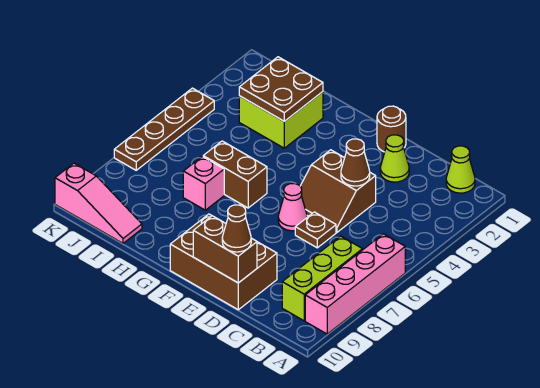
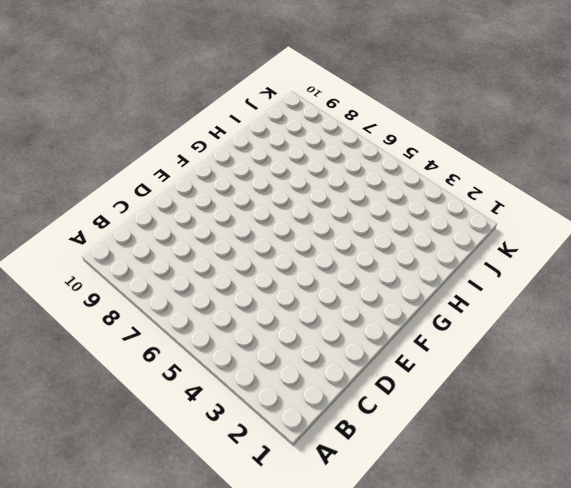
none -> pink 1x4 brick [305,234,405,334]
none -> lime 1x1 cone [446,146,475,193]
none -> lime 1x3 brick [282,236,363,321]

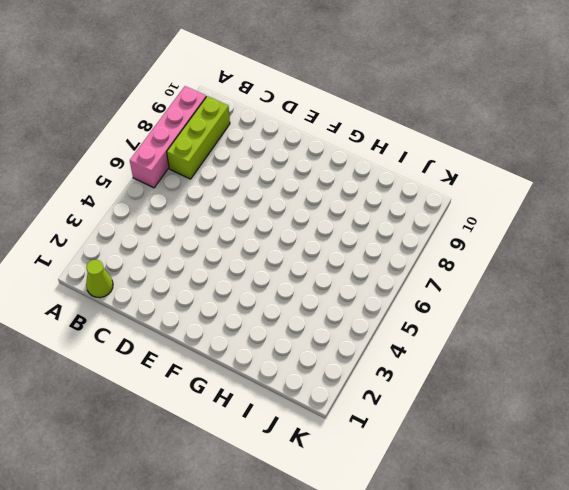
none -> lime 1x1 cone [380,135,409,182]
none -> brown 2x2 slope [300,150,376,232]
none -> brown 1x1 plate [295,212,336,248]

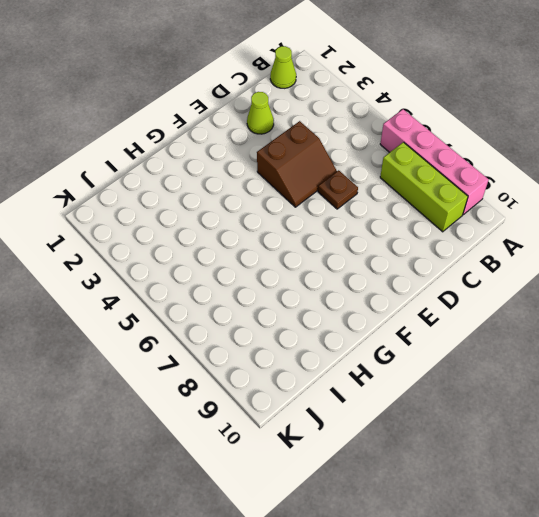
none -> brown 2x3 brick [170,214,277,310]
none -> brown 1x1 round brick [377,106,406,152]
none -> pink 1x1 cone [278,184,307,231]

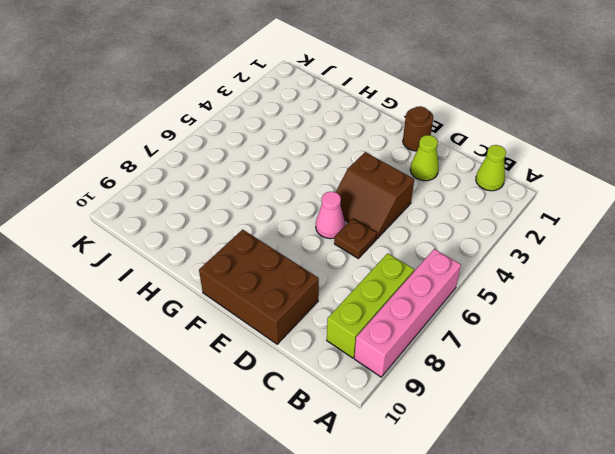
none -> brown 1x2 brick [203,141,267,208]
none -> lime 2x2 brick [239,92,323,148]
none -> pink 1x1 brick [183,156,224,210]

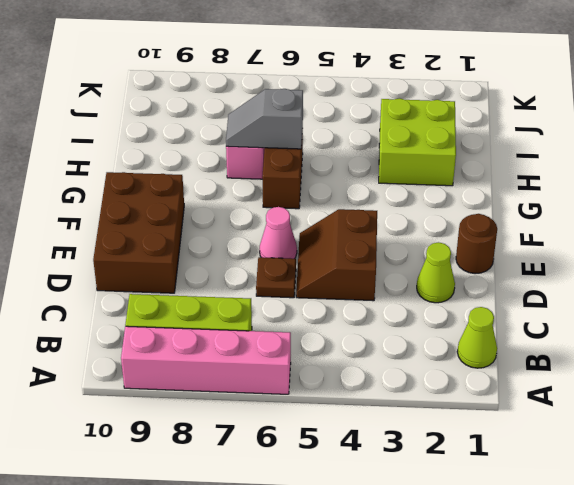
grey 1x2 slope [226,89,303,149] -> none
none -> pink 1x3 slope [55,163,142,243]
none -> brown 1x4 plate [114,88,214,170]
none -> brown 1x1 cone [341,139,370,186]

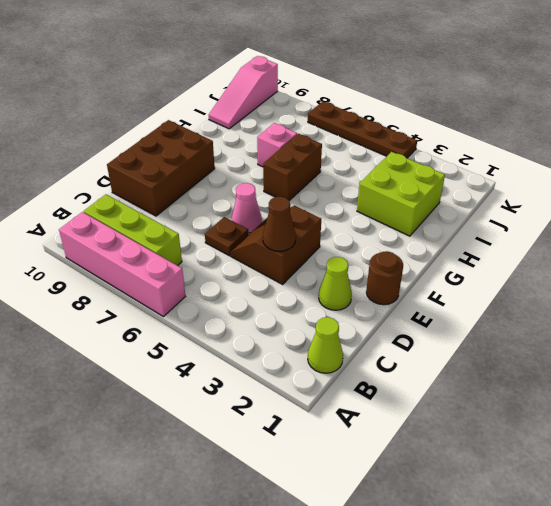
none -> brown 1x2 brick [193,216,257,283]
none -> brown 2x2 plate [239,57,323,121]
none -> brown 1x1 cone [222,205,251,252]

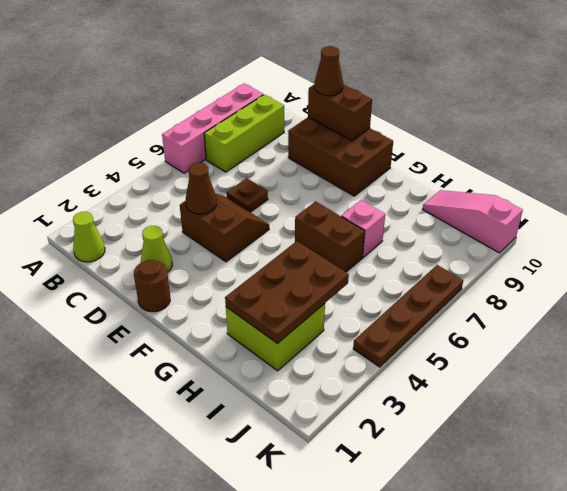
brown 2x3 plate [225,241,349,344] -> brown 2x2 plate [239,57,323,121]
none -> pink 1x1 cone [278,184,307,231]

